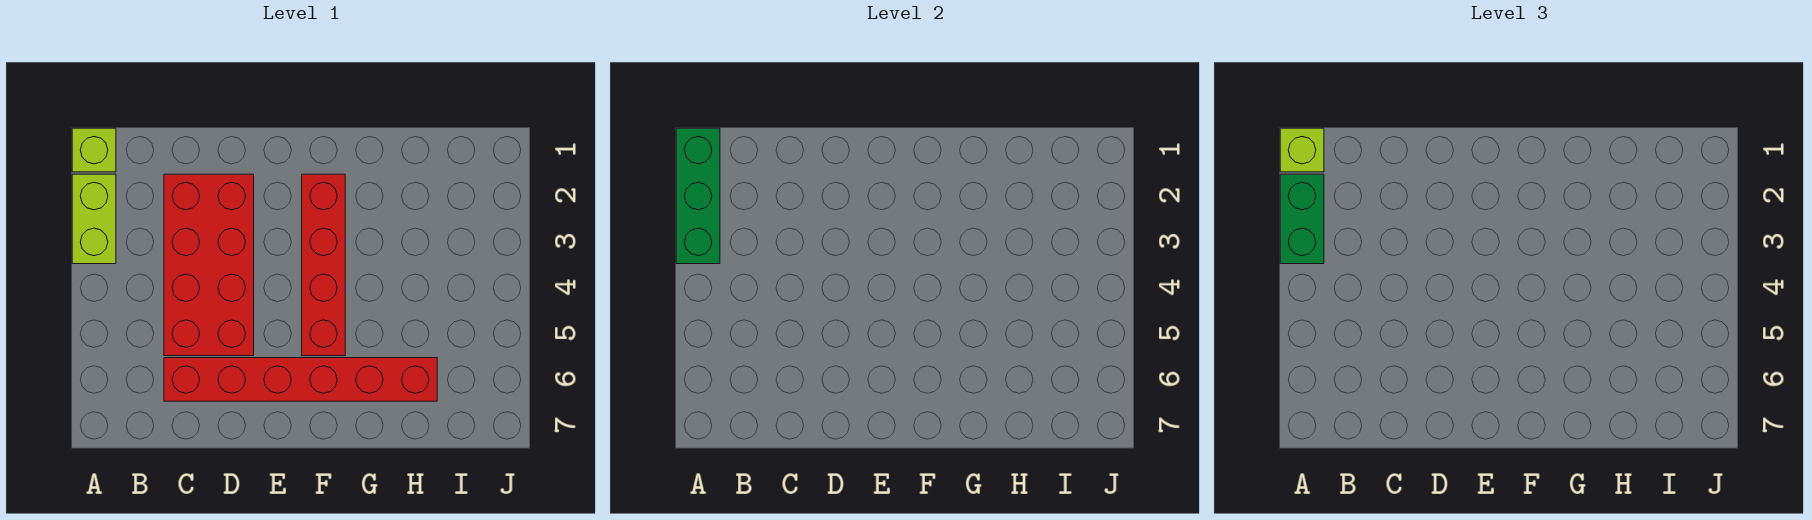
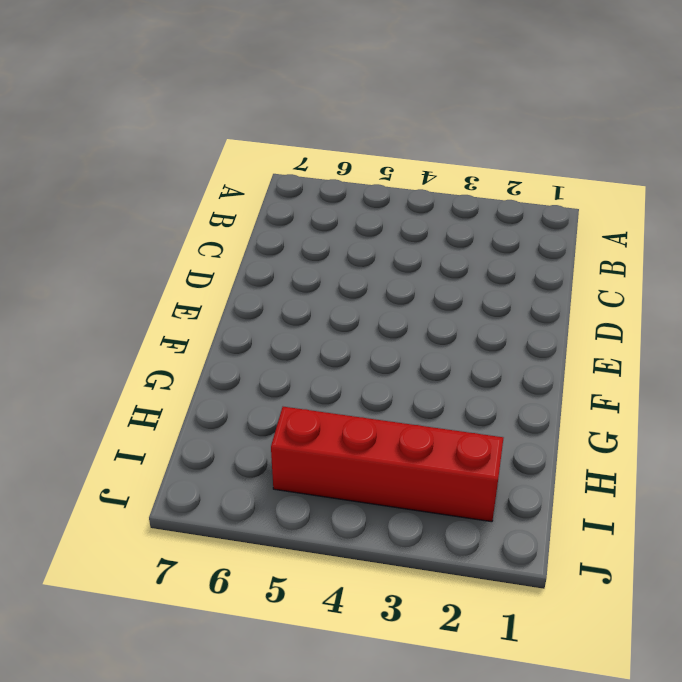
red 1x4 brick [271,407,503,522] -> red 1x4 brick moved to [302,174,345,356]
none -> lime 1x1 brick [72,128,116,172]
none -> lime 1x2 brick [72,174,116,264]

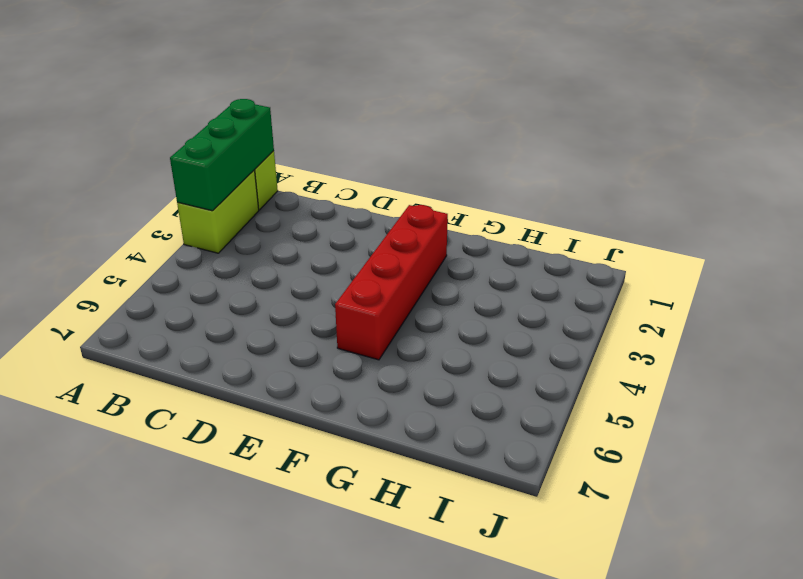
none -> red 2x4 brick [164,174,254,356]
none -> red 1x6 brick [164,358,437,401]

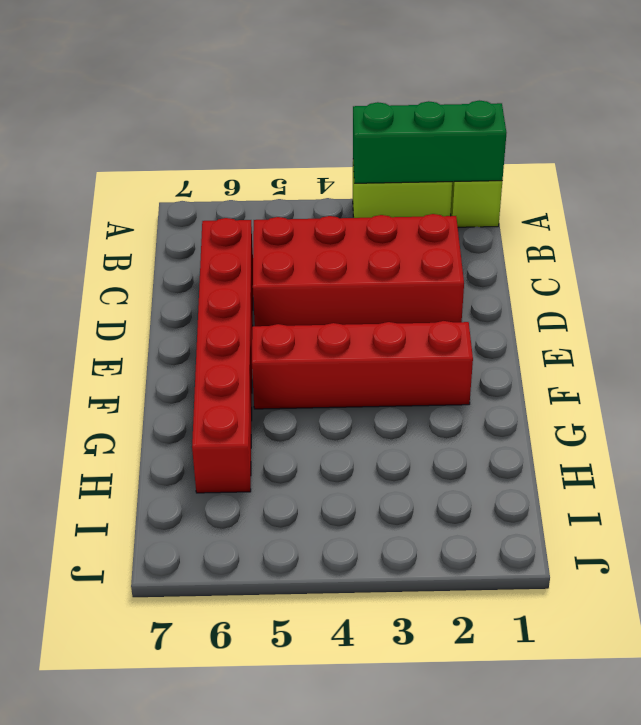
none -> lime 1x1 brick [1280,128,1324,172]
none -> green 1x2 brick [1280,174,1324,264]

